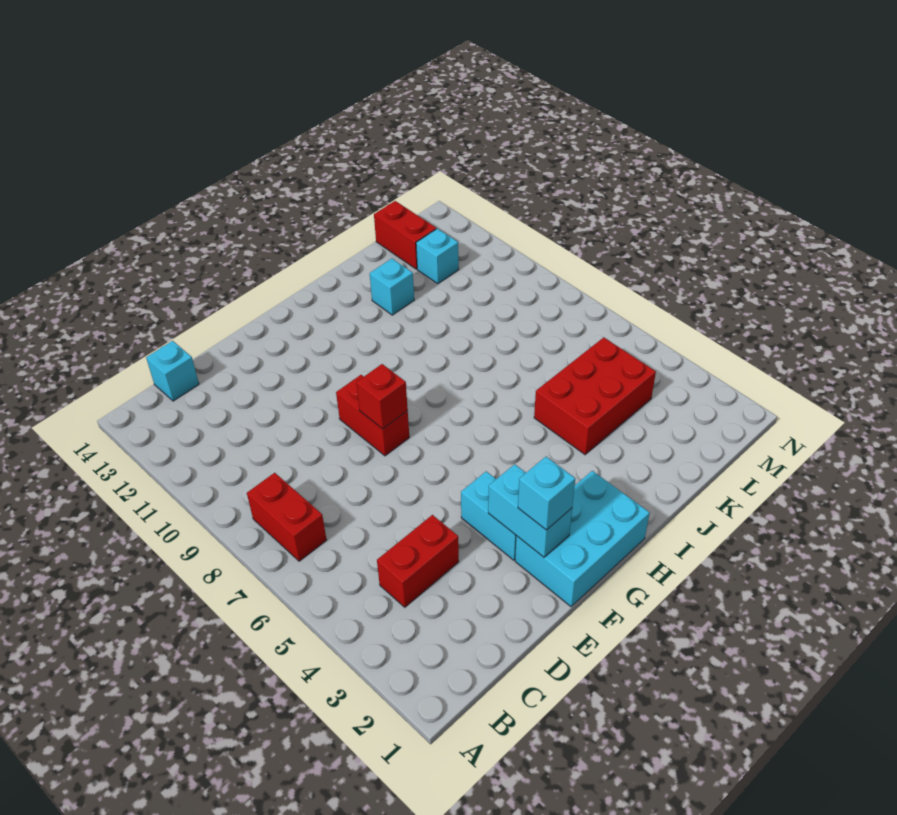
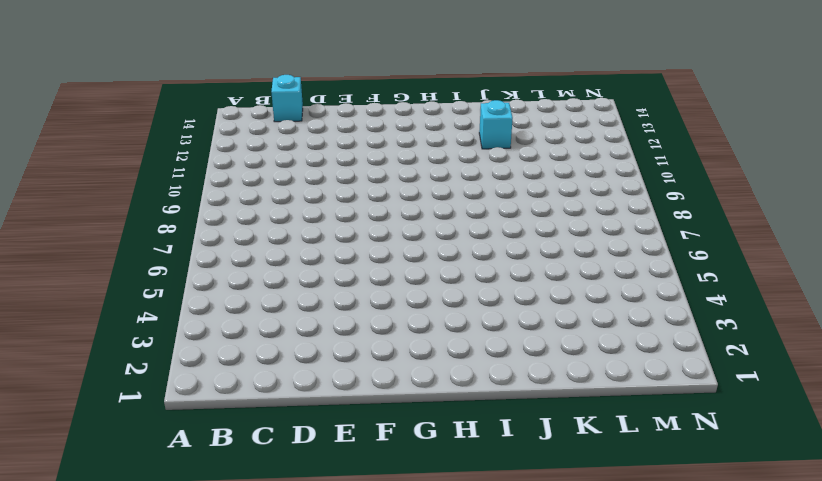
none -> red 1x2 brick [247,473,326,561]
none -> red 1x2 brick [377,515,459,607]
none -> cyan 2x3 brick [515,471,650,607]

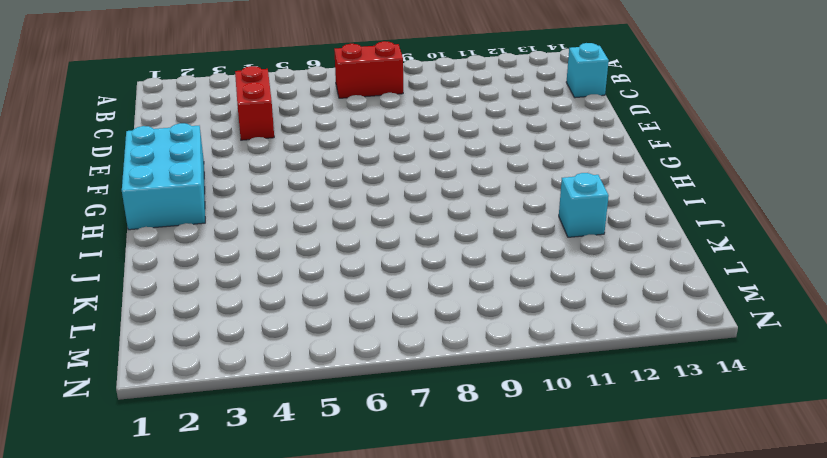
none -> cyan 1x2 brick [461,472,516,560]
none -> red 1x2 brick [336,375,409,456]
none -> red 2x3 brick [534,337,656,455]

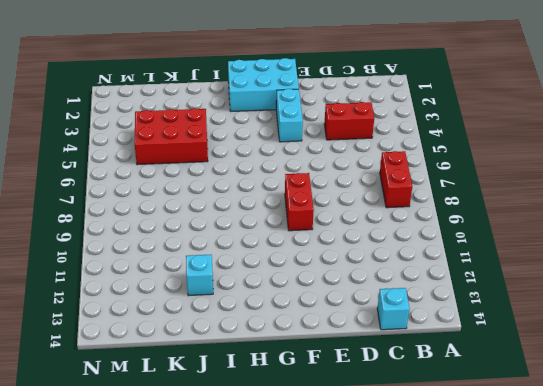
none -> cyan 1x1 brick [416,229,459,284]
none -> red 1x2 brick [374,201,436,269]
none -> cyan 1x2 brick [488,464,572,557]

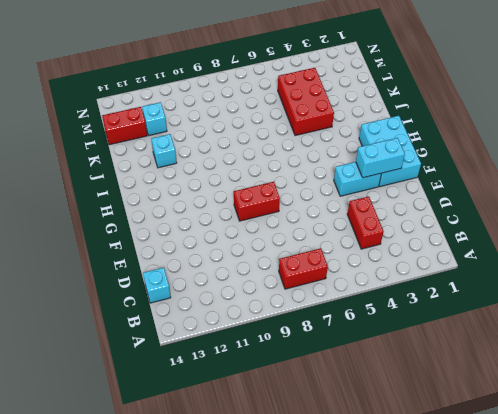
none -> red 1x1 brick [356,364,408,429]
none -> cyan 1x1 brick [518,457,575,530]

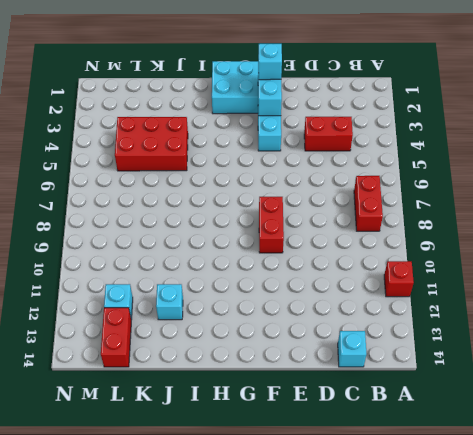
red 1x1 brick [384,261,414,297] -> red 1x1 brick moved to [356,364,408,429]

